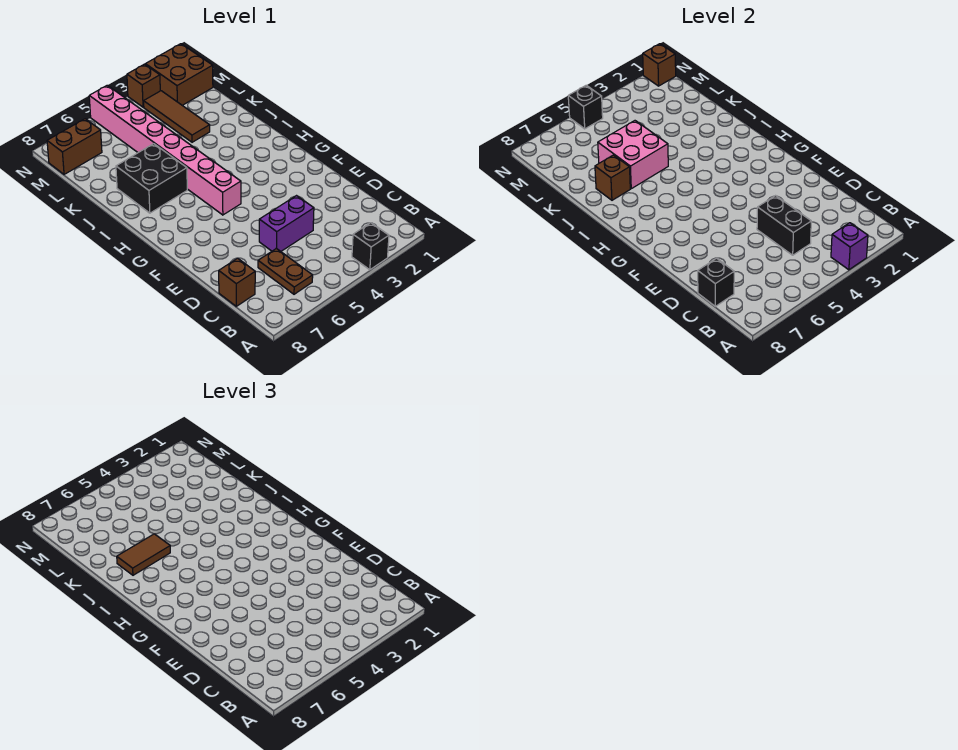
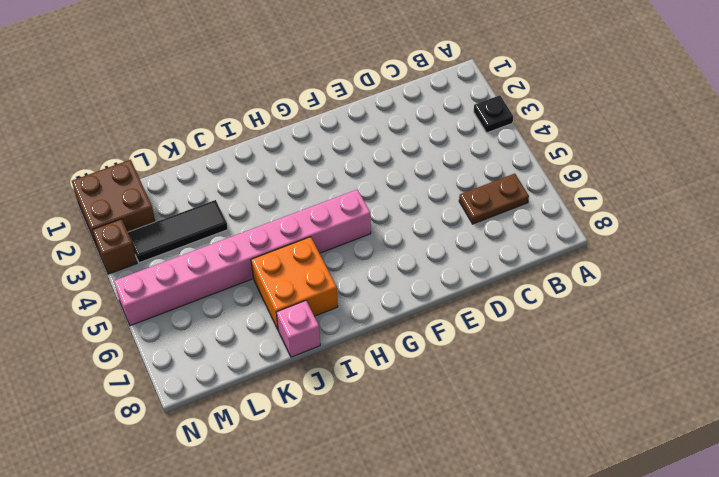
black 1x1 plate [474,95,513,133] -> black 1x1 brick [352,223,389,270]
orange 2x2 brick [251,237,338,329] -> black 2x2 brick [116,144,187,213]
pink 1x1 brick [277,301,320,357] -> none
black 1x3 tile [128,200,228,263] -> brown 1x3 tile [144,91,210,142]
none -> brown 1x1 brick [219,258,255,306]
none -> purple 1x2 brick [259,196,314,251]
none -> brown 1x2 brick [47,119,102,174]

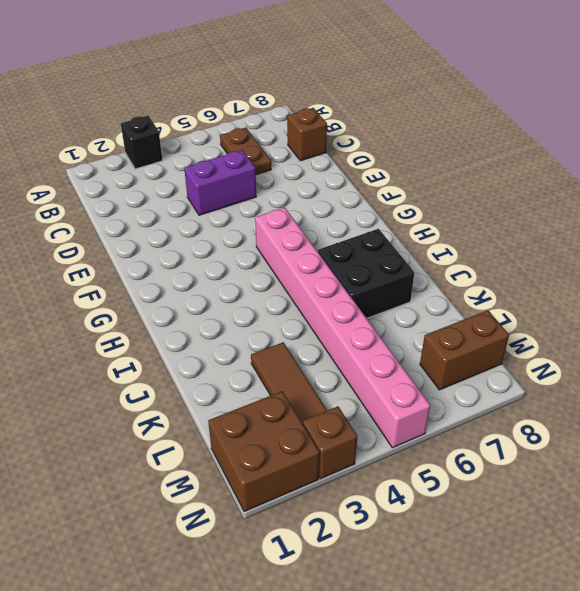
none -> purple 1x1 brick [831,223,868,270]
none -> black 1x2 brick [757,196,811,255]
none -> black 1x1 brick [698,258,734,306]

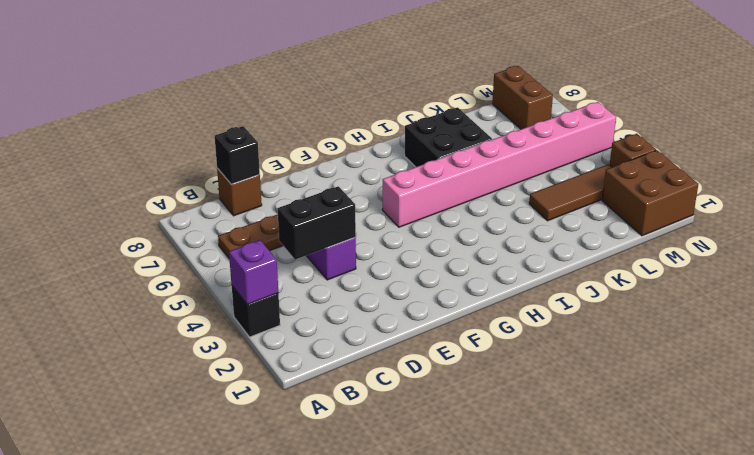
none -> pink 2x2 brick [598,121,668,189]
none -> brown 1x1 brick [595,155,630,200]
none -> brown 1x1 brick [643,44,676,86]

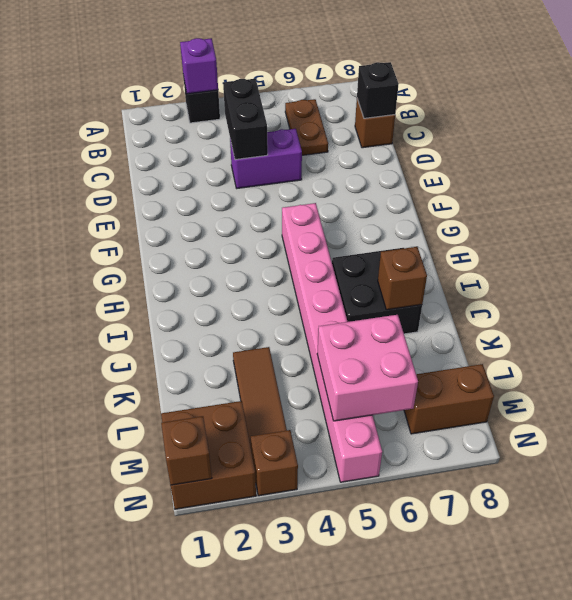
pink 2x2 brick [317,315,418,421] -> pink 2x2 brick moved to [598,121,668,189]
none -> black 1x1 brick [568,85,603,129]
none -> brown 1x2 tile [117,534,170,575]

